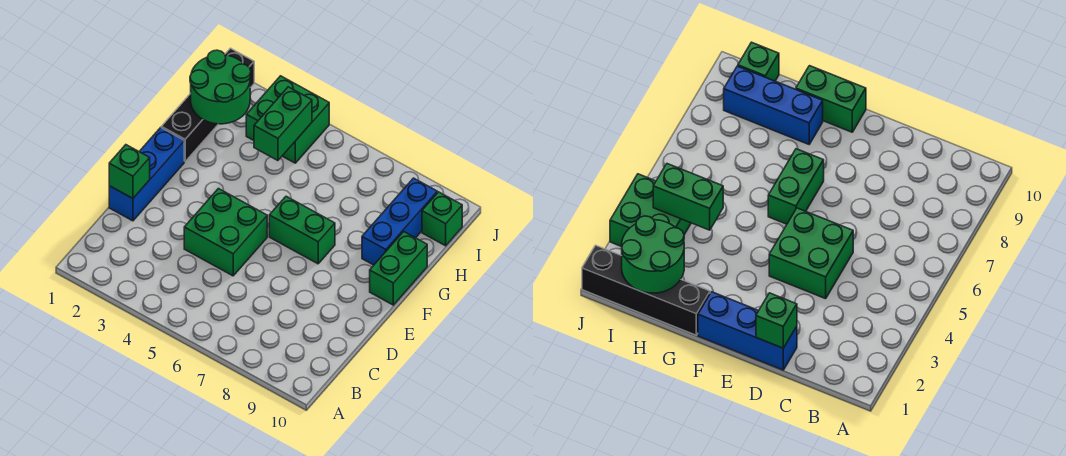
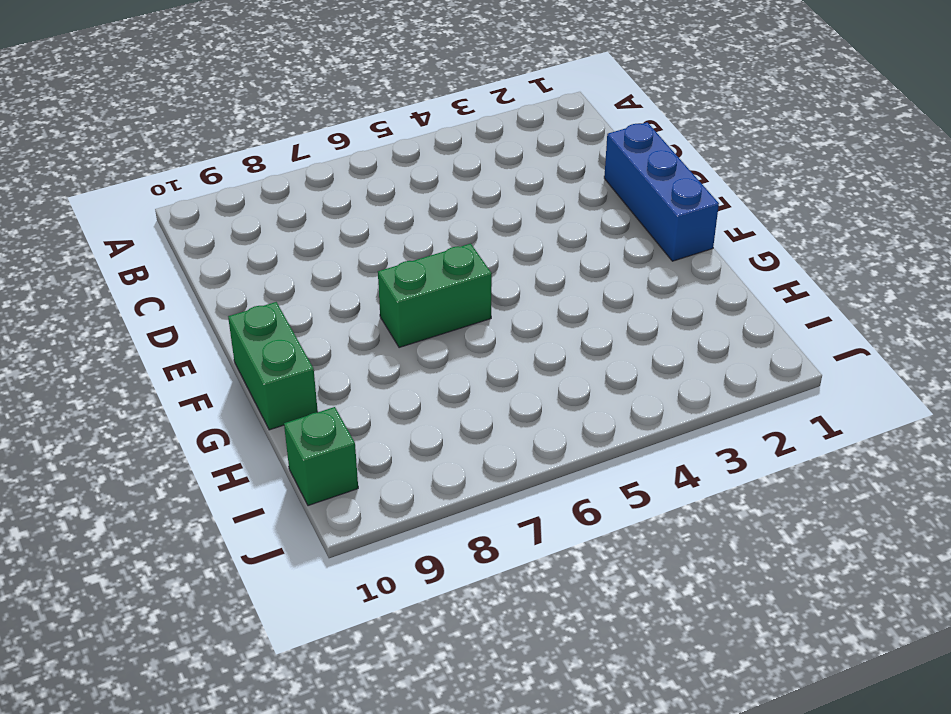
none -> green 2x2 brick [184,189,267,276]
none -> black 1x4 brick [161,48,254,161]

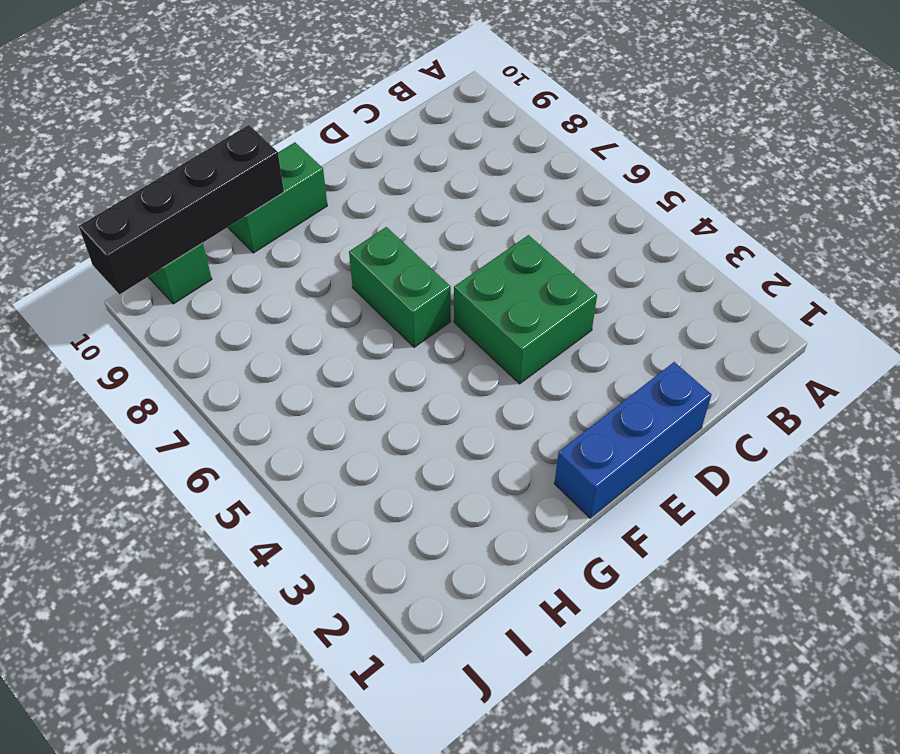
black 1x4 brick [79,125,284,294] -> black 1x4 brick moved to [161,48,254,161]
none -> blue 1x3 brick [362,178,437,265]
none -> green 2x2 brick [246,76,329,163]

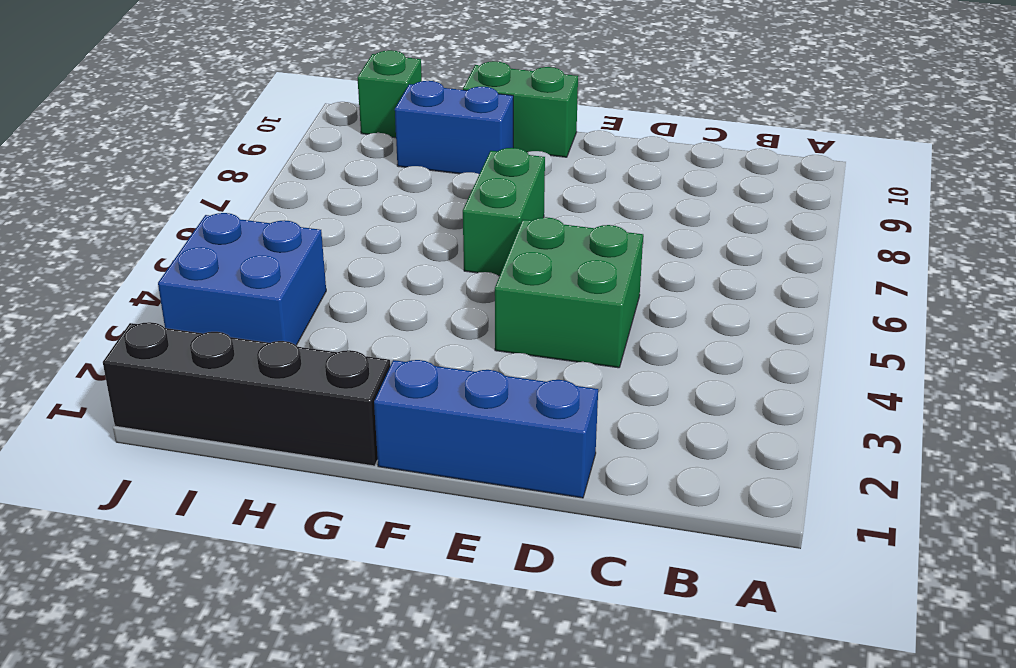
blue 1x2 brick [395,81,513,174] -> blue 1x3 brick [362,178,437,265]
blue 2x2 brick [158,213,326,345] -> green 2x2 brick [246,76,329,163]
none -> green 1x1 brick [109,145,150,198]
none -> green 2x2 round brick [190,50,251,124]

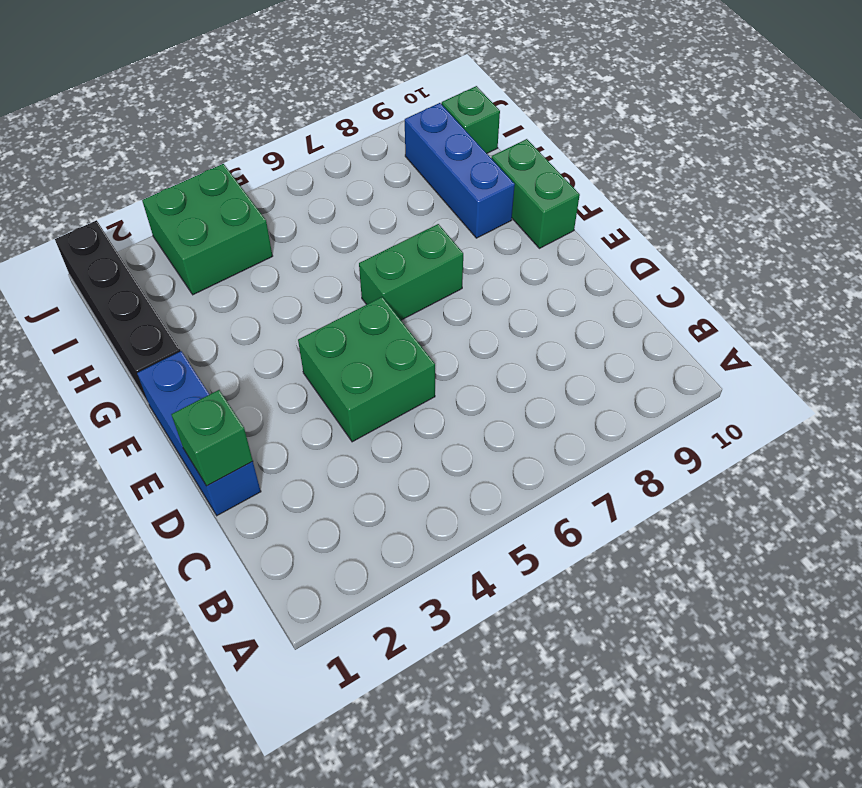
none -> green 2x2 round brick [190,50,251,124]
none -> green 1x2 brick [254,87,312,161]

